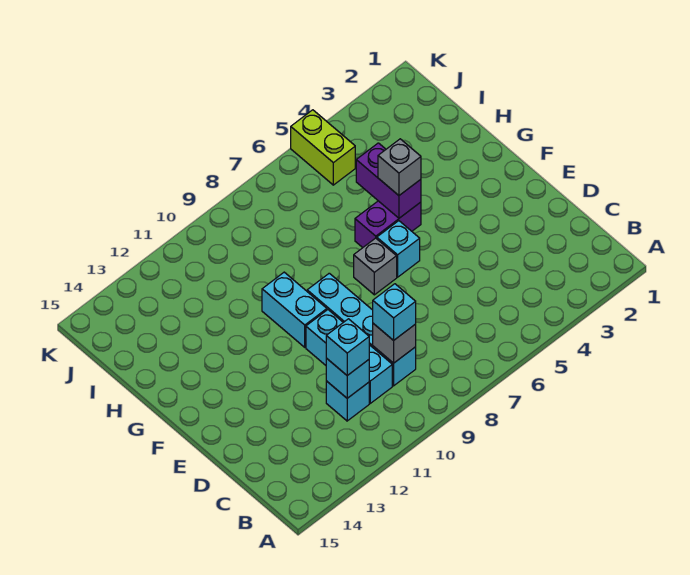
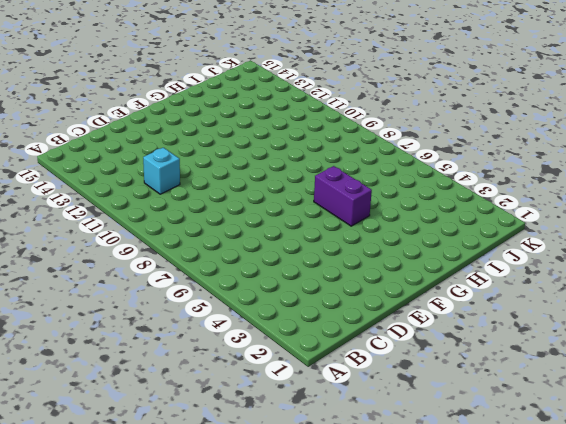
none -> cyan 1x4 brick [307,273,416,386]
none -> cyan 1x3 brick [306,310,392,403]
none -> cyan 1x1 brick [377,221,420,277]

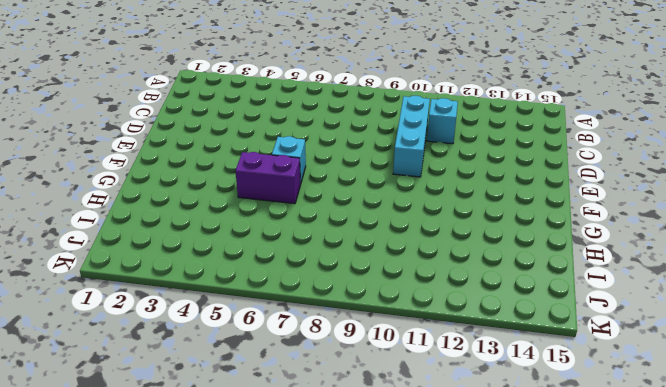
none -> cyan 1x4 brick [307,273,416,386]
none -> grey 1x1 brick [354,238,397,295]
none -> cyan 1x2 brick [262,272,327,347]

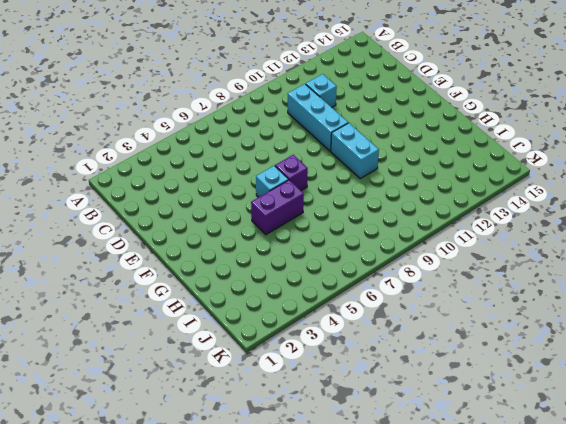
purple 1x1 brick [275,155,308,191] -> grey 1x1 brick [354,238,397,295]
none -> cyan 1x4 brick [307,273,416,386]
none -> lime 1x2 brick [291,110,355,185]
none -> grey 1x1 brick [373,323,416,363]

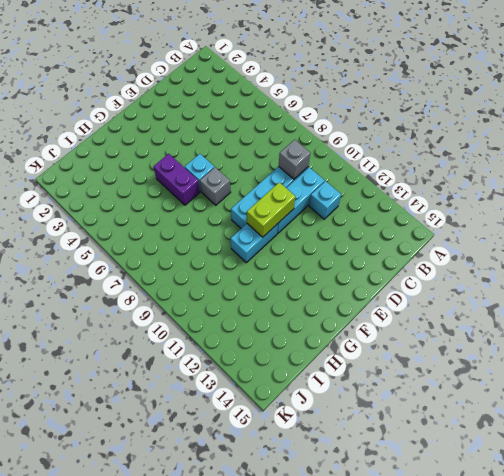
lime 1x2 brick [247,182,295,237] -> lime 1x2 brick moved to [291,110,355,185]
none -> cyan 1x1 brick [326,358,369,398]
none -> purple 1x2 brick [356,143,421,218]
none -> cyan 1x1 brick [373,284,416,340]

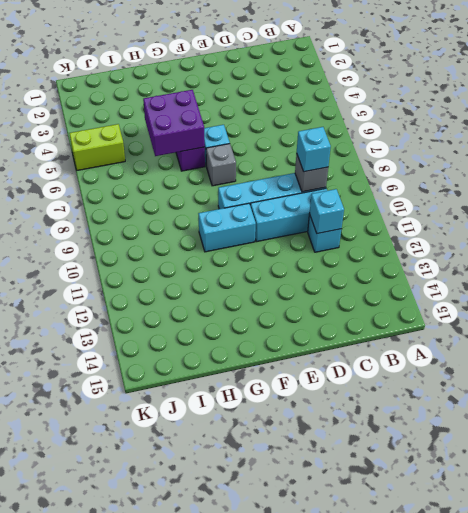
purple 2x2 brick [143,90,205,156] -> purple 1x2 brick [356,143,421,218]
none -> cyan 1x1 brick [326,319,369,375]
none -> grey 1x1 brick [378,139,421,195]

